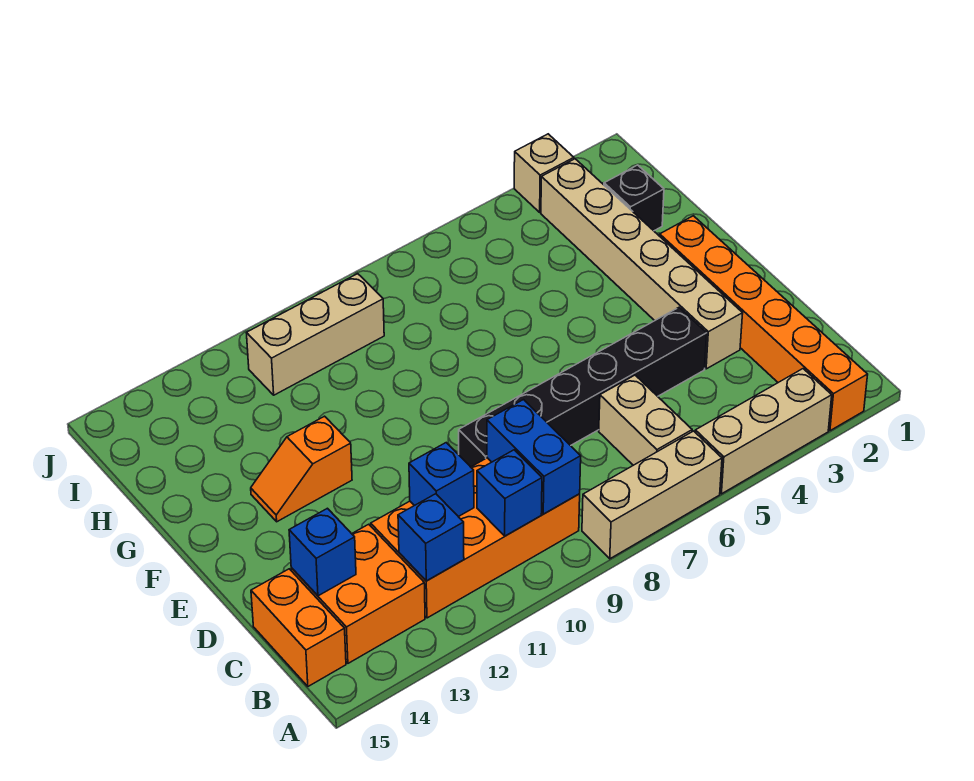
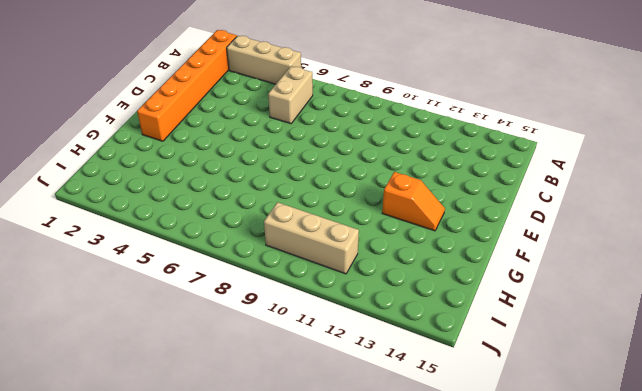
none -> tan 1x3 brick [582,431,722,559]
none -> orange 2x4 brick [371,458,580,618]
none -> orange 2x2 brick [291,524,425,663]

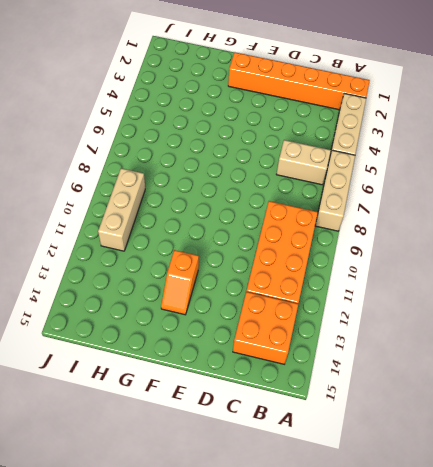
none -> orange 1x2 brick [251,569,346,686]
none -> tan 1x6 brick [541,159,743,369]
none -> black 1x6 brick [459,308,707,467]

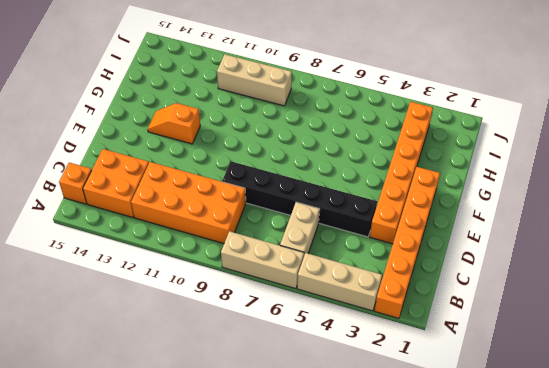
orange 1x1 brick [59,162,92,204] -> orange 1x2 brick [251,569,346,686]
orange 1x6 brick [370,102,433,244] -> tan 1x6 brick [541,159,743,369]
none -> black 1x1 brick [604,165,664,231]
none -> tan 1x1 brick [514,134,574,212]
none -> blue 1x2 brick [487,400,581,514]

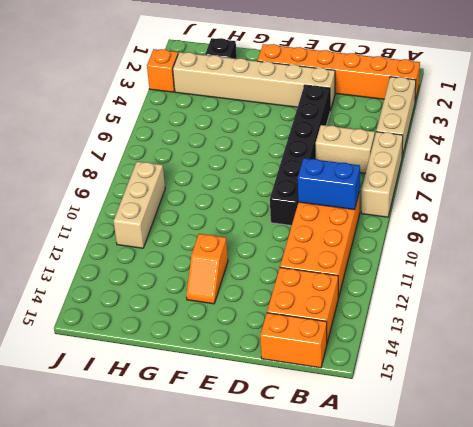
orange 1x1 brick [147,49,178,92] -> tan 1x1 brick [514,134,574,212]
none -> blue 1x1 brick [477,450,542,536]
none -> blue 1x1 brick [398,494,464,581]
none -> blue 1x1 brick [409,443,474,517]

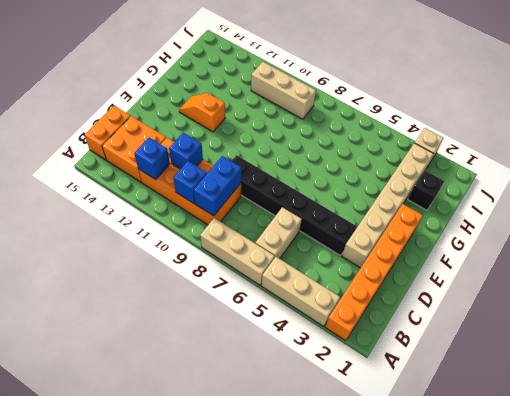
none -> blue 1x1 brick [289,508,356,596]

